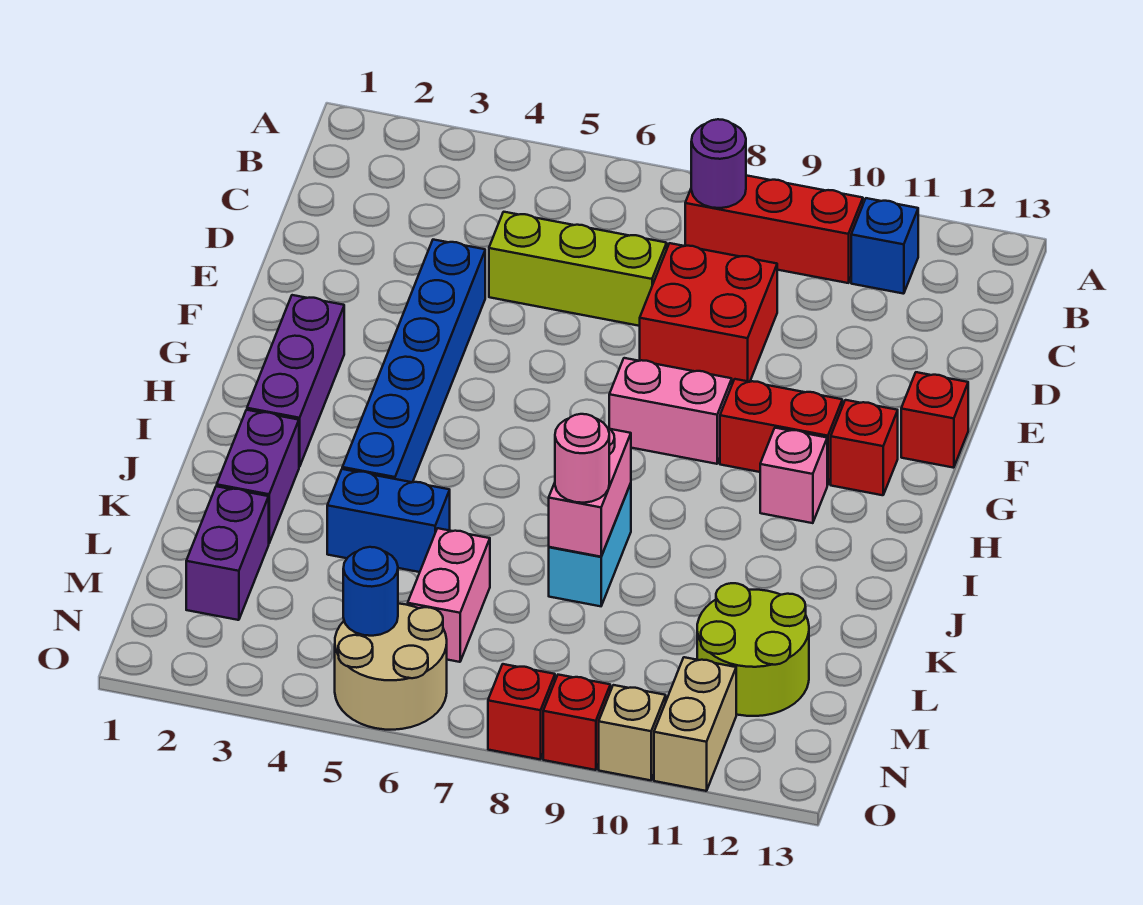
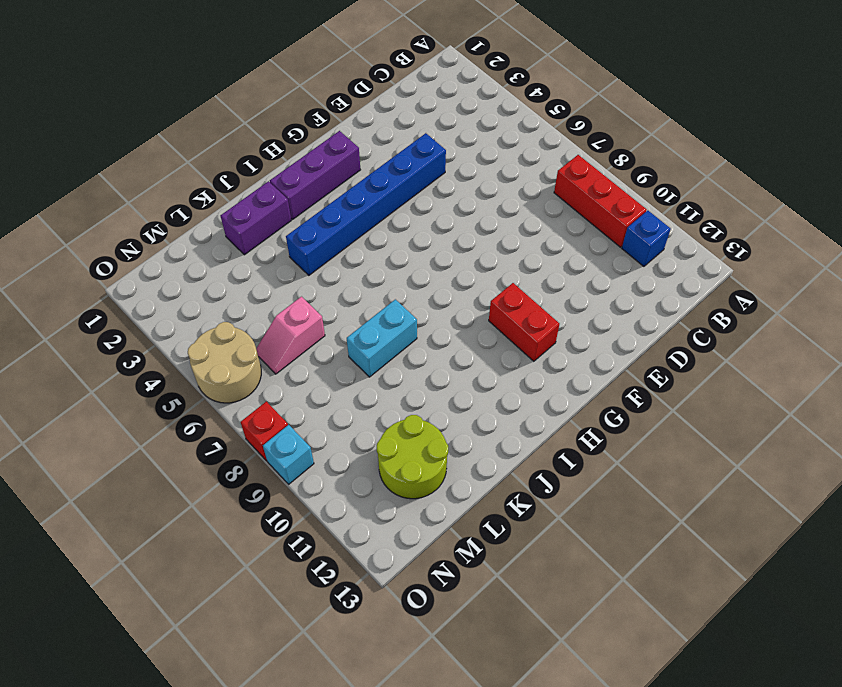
pink 1x2 slope [256,297,325,374] -> pink 1x2 brick [408,528,490,662]
cyan 1x1 brick [263,425,314,484] -> red 1x1 brick [543,675,610,770]
none -> lime 1x3 brick [489,212,667,326]
none -> red 2x2 brick [640,243,777,384]
none -> red 1x1 brick [901,372,968,468]

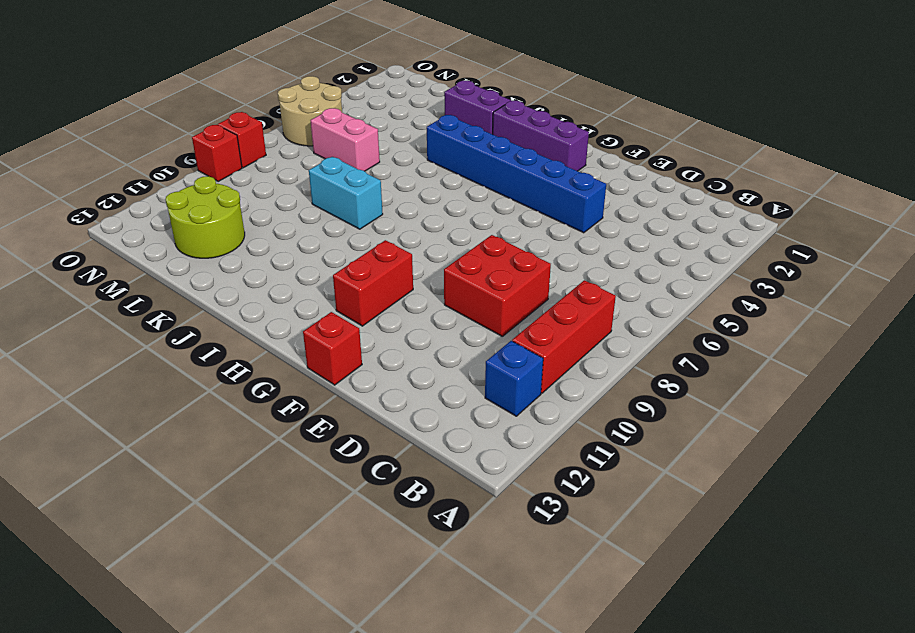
none -> lime 1x3 brick [489,212,667,326]
none -> pink 1x2 brick [609,358,732,464]
none -> red 1x1 brick [831,400,898,495]

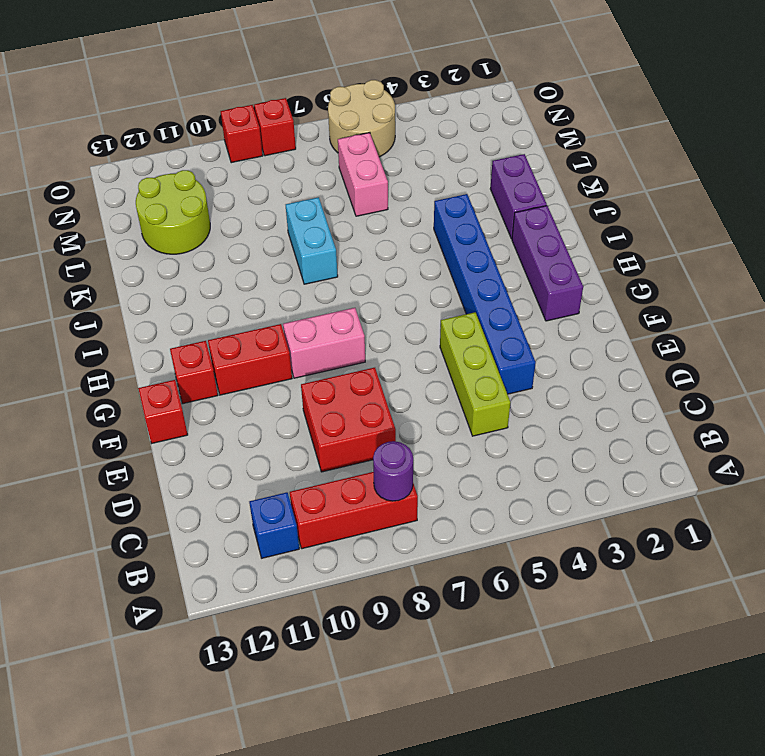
lime 1x3 brick [440,312,510,436] -> lime 1x3 brick turned to [489,212,667,326]
none -> pink 1x1 brick [760,428,827,523]
none -> blue 1x2 brick [327,469,450,572]
none -> purple 1x2 brick [186,486,269,620]

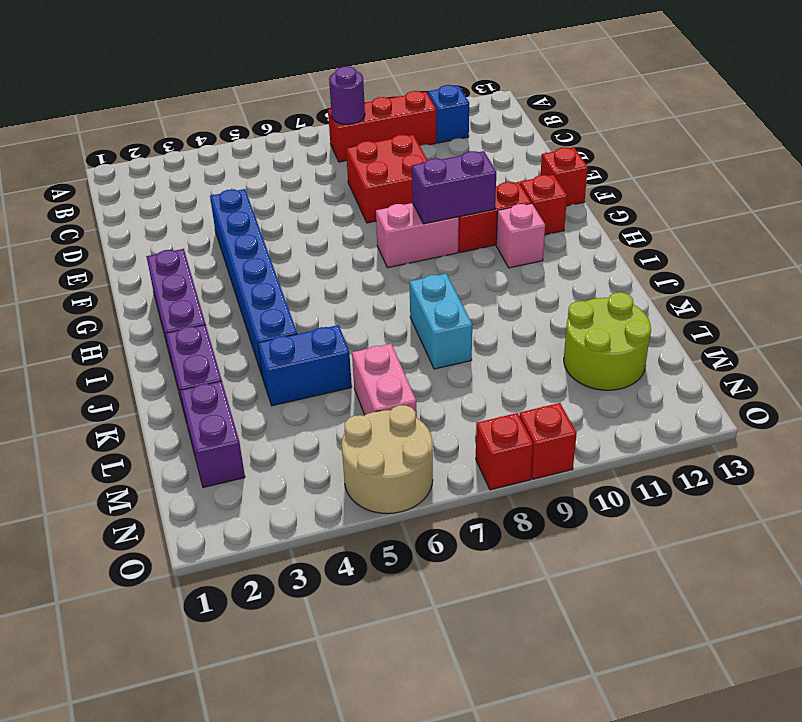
purple 1x2 brick [412,151,496,224] -> none
none -> lime 1x3 brick [489,212,667,326]
none -> tan 1x2 brick [654,657,736,791]
none -> tan 1x1 brick [599,685,666,780]

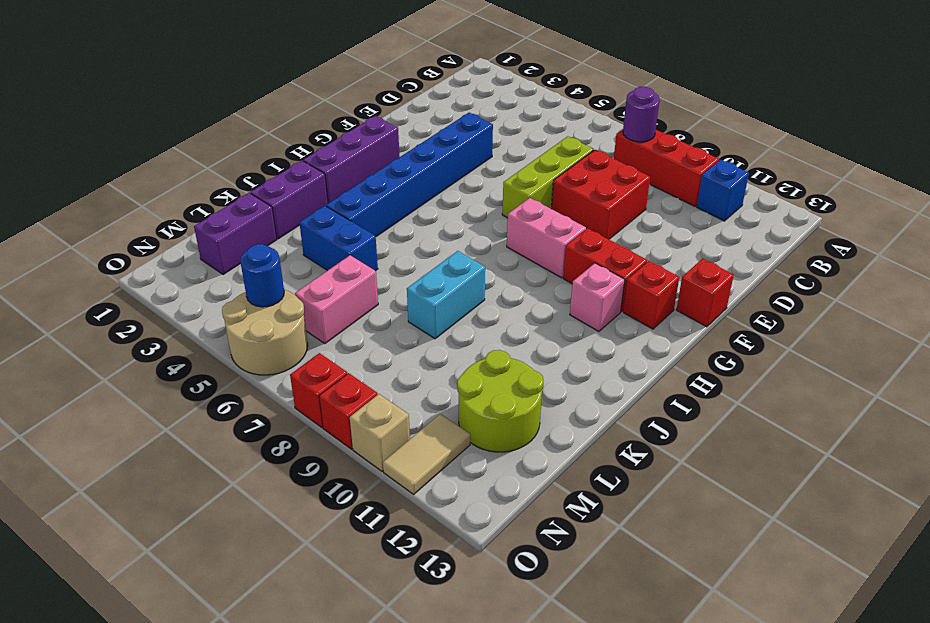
lime 1x3 brick [502,136,594,218] -> lime 1x3 brick turned to [489,212,667,326]
tan 1x2 tile [383,414,470,494] -> tan 1x2 brick [654,657,736,791]
none -> pink 1x2 brick [549,428,631,557]
none -> pink 1x1 round brick [555,414,609,503]

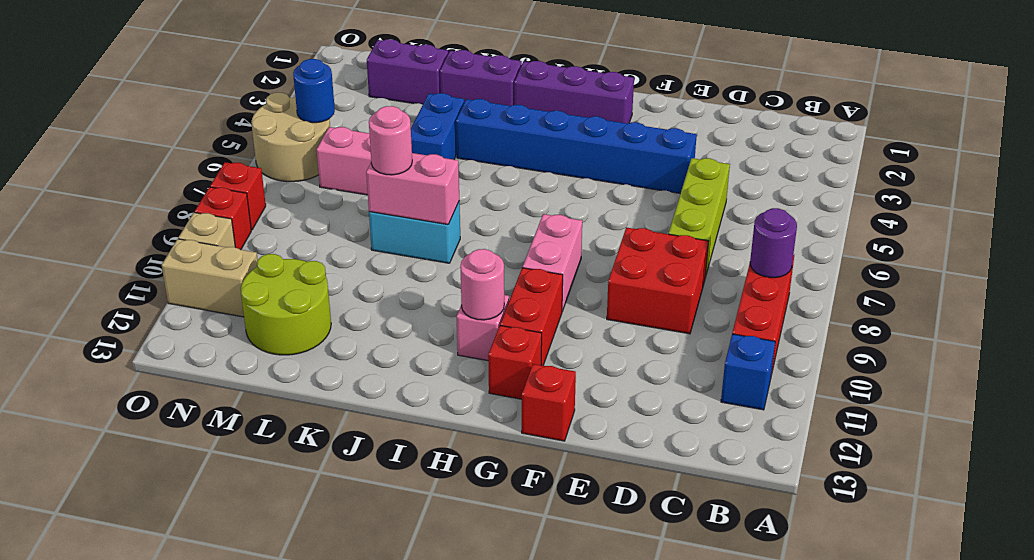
pink 1x1 round brick [460,249,504,320] -> none

